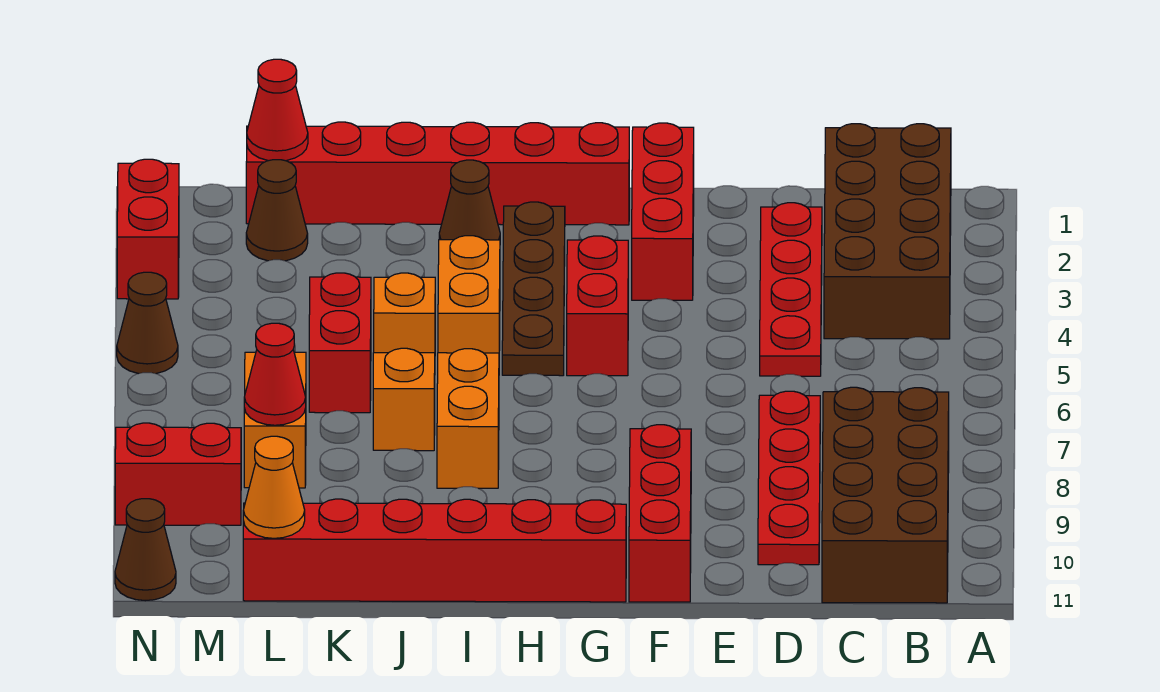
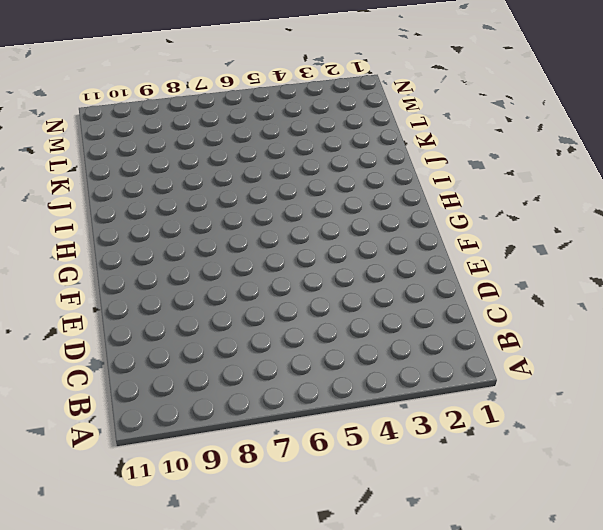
none -> brown 2x4 brick [824,124,951,339]
none -> brown 2x4 brick [822,387,949,603]
none -> red 1x4 plate [760,203,822,376]

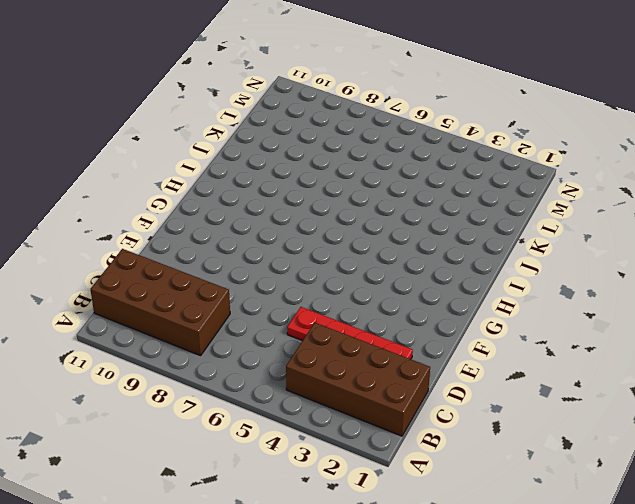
none -> red 1x4 plate [758,391,820,565]
none -> red 1x3 brick [632,123,694,300]
none -> red 1x3 brick [629,425,691,602]

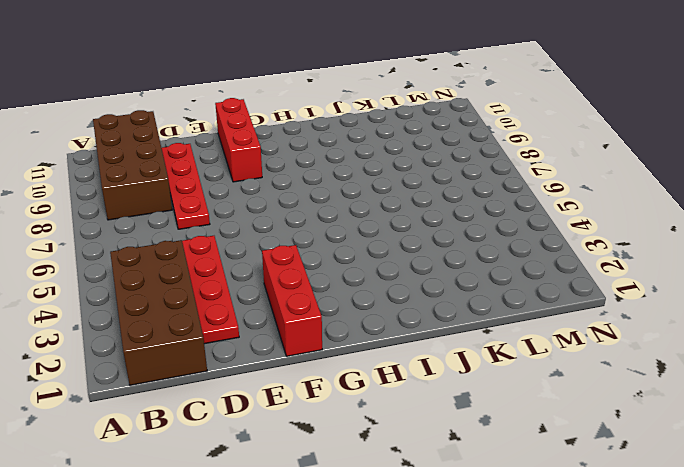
none -> red 1x6 brick [246,122,629,225]
none -> red 1x2 brick [567,236,628,376]
none -> red 1x6 brick [243,499,626,602]

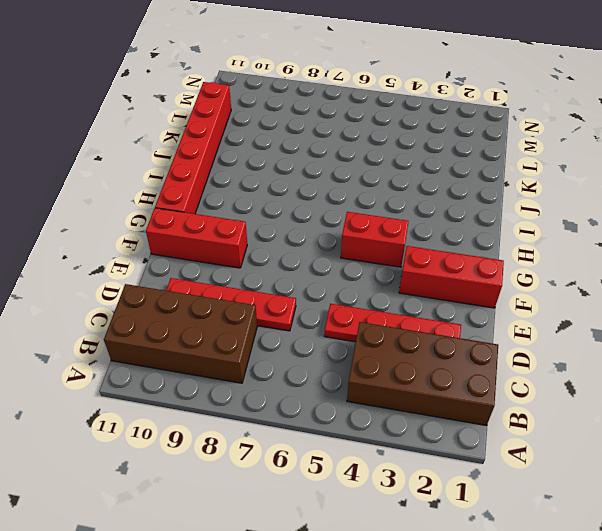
none -> red 1x6 brick [246,122,629,225]
none -> brown 1x4 plate [502,202,565,376]
none -> brown 1x1 cone [439,160,500,240]

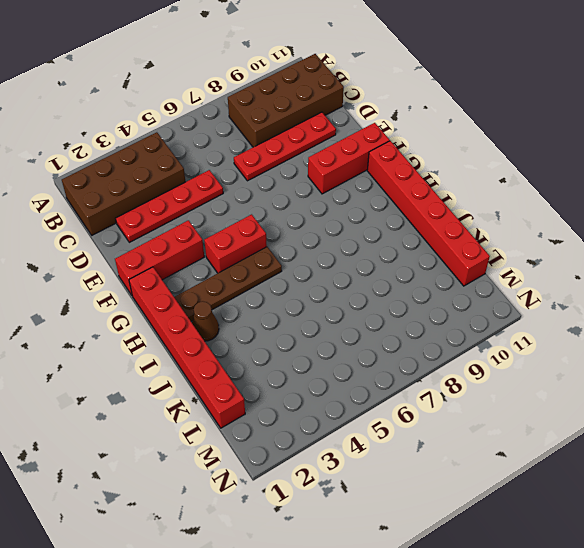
none -> orange 1x2 brick [438,236,500,353]
none -> orange 1x2 brick [437,349,499,488]
none -> orange 1x1 brick [374,273,435,353]

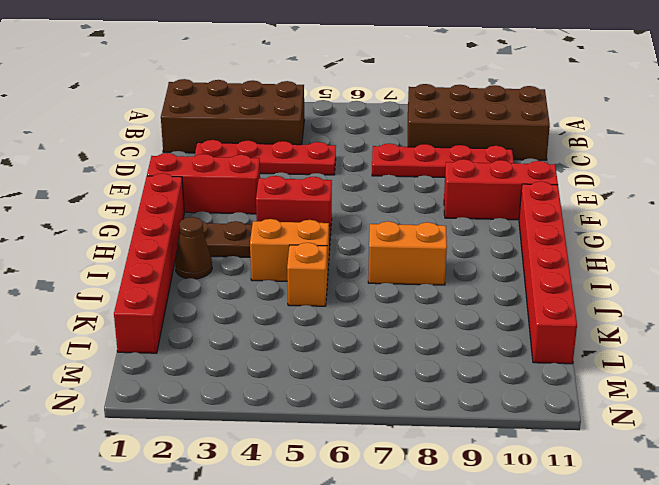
none -> orange 1x1 brick [373,348,435,451]
none -> red 1x2 brick [309,273,371,413]
none -> brown 1x1 cone [246,160,308,261]

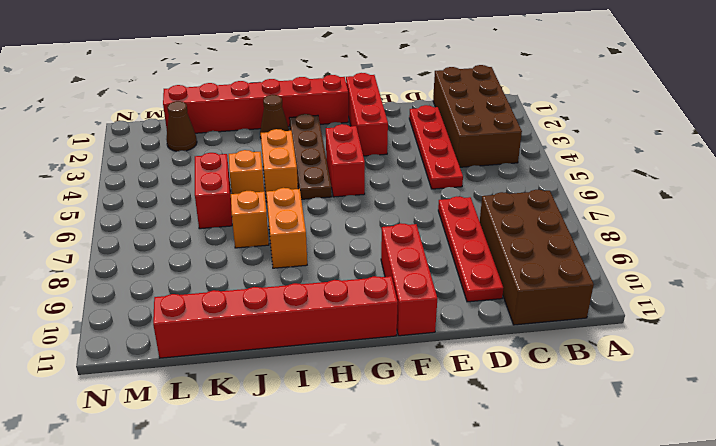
none -> orange 1x2 brick [244,352,306,488]
none -> red 1x2 brick [115,423,241,525]
none -> red 1x2 brick [117,159,179,299]

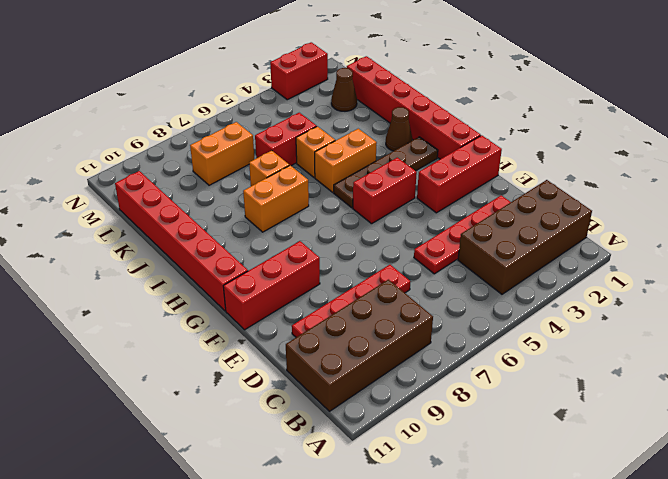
none -> red 1x2 brick [115,423,241,525]
none -> brown 1x1 cone [117,272,178,374]
none -> brown 1x1 cone [115,499,176,601]

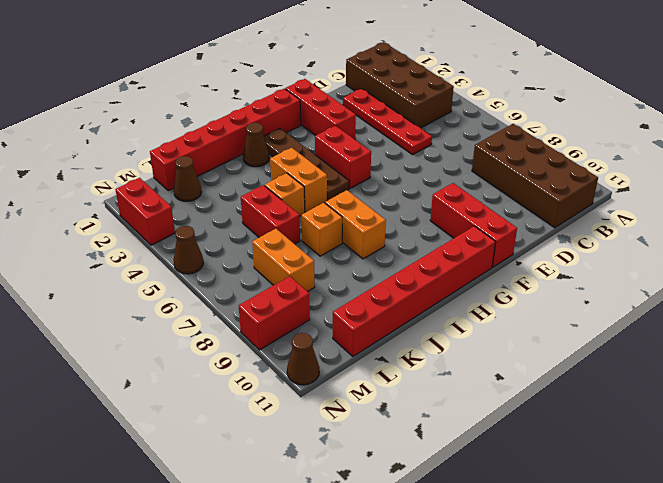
none -> red 1x4 plate [758,391,820,565]
none -> red 1x1 cone [247,59,308,161]
none -> red 1x1 cone [244,323,306,425]

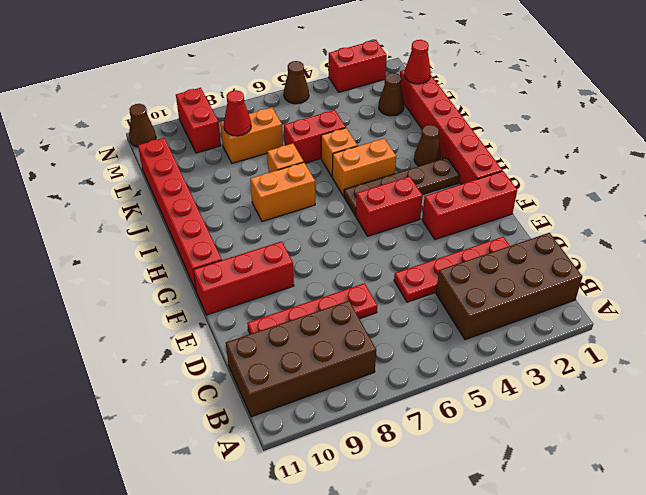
none -> orange 1x1 cone [243,436,305,538]

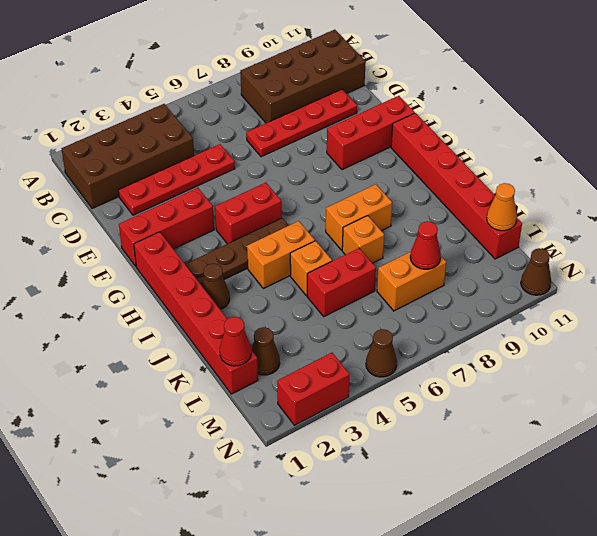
none -> red 1x2 brick [115,423,241,525]

